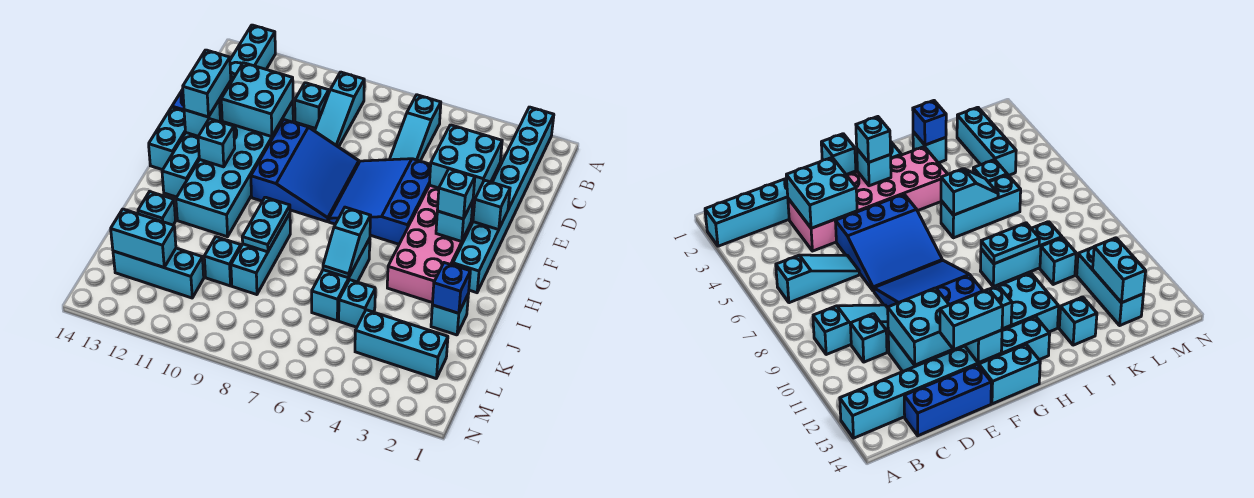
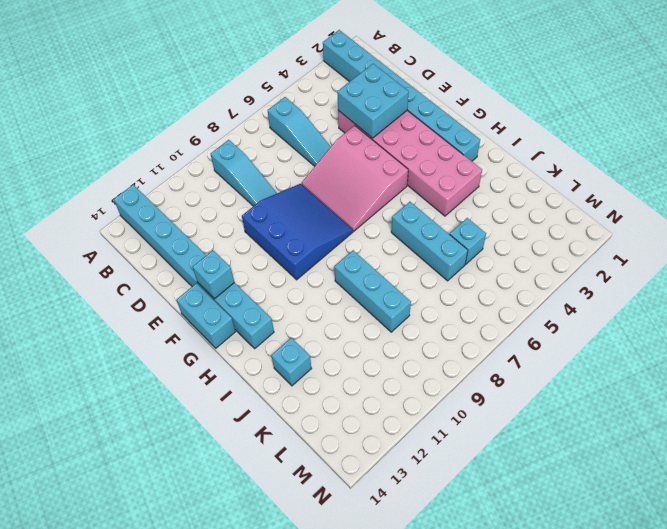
pink 3x3 slope [301,125,408,231] -> blue 3x3 slope [329,159,431,244]
none -> cyan 1x1 brick [295,83,329,128]
none -> blue 1x3 brick [904,365,991,436]
none -> cyan 2x6 brick [176,101,293,237]
none -> cyan 1x1 brick [431,295,468,335]

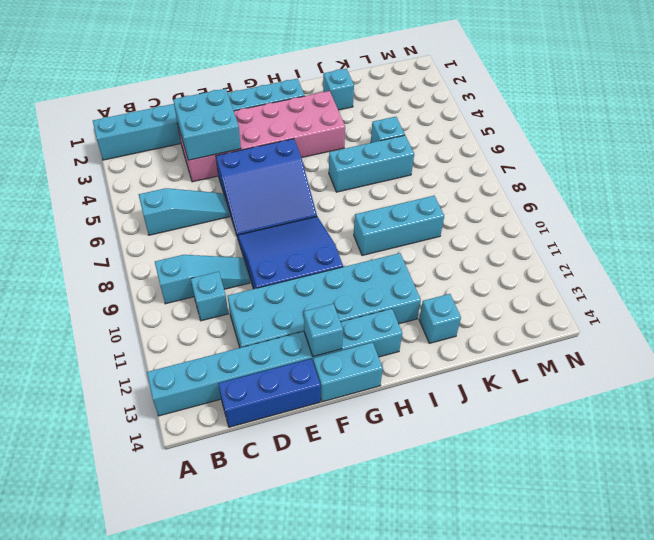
none -> cyan 1x1 brick [204,237,241,286]
none -> cyan 1x3 brick [355,310,448,378]
none -> cyan 1x3 brick [113,248,204,298]
none -> cyan 2x2 brick [221,63,293,137]

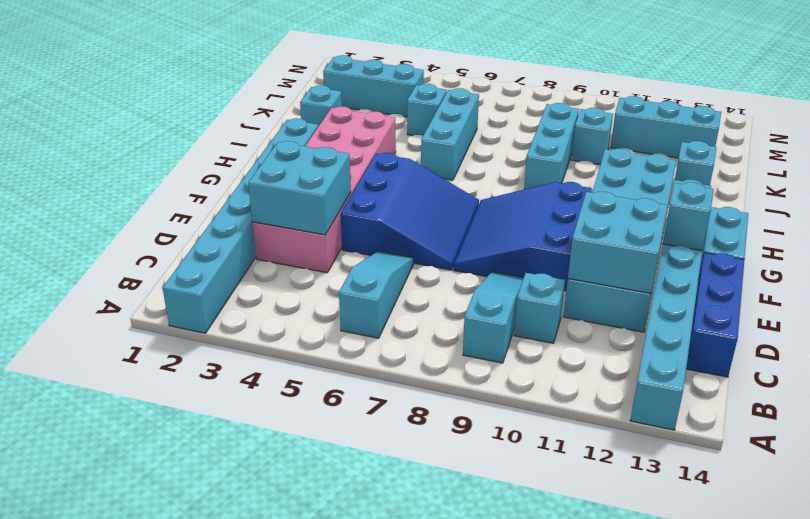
none -> cyan 1x1 brick [473,180,510,230]
none -> cyan 1x1 brick [436,201,473,242]
none -> cyan 1x1 brick [198,119,235,167]
none -> cyan 1x2 slope [323,207,371,278]

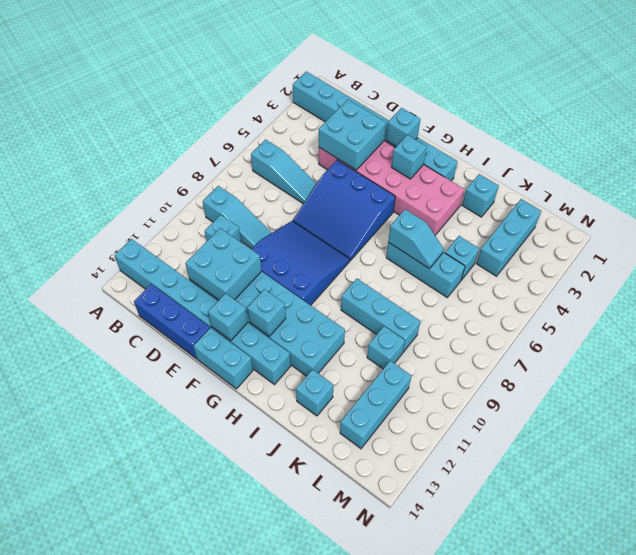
none -> cyan 1x2 plate [242,197,290,252]
none -> blue 1x1 brick [432,263,470,313]
none -> cyan 1x2 brick [111,209,176,267]
none -> cyan 1x2 brick [183,50,231,117]

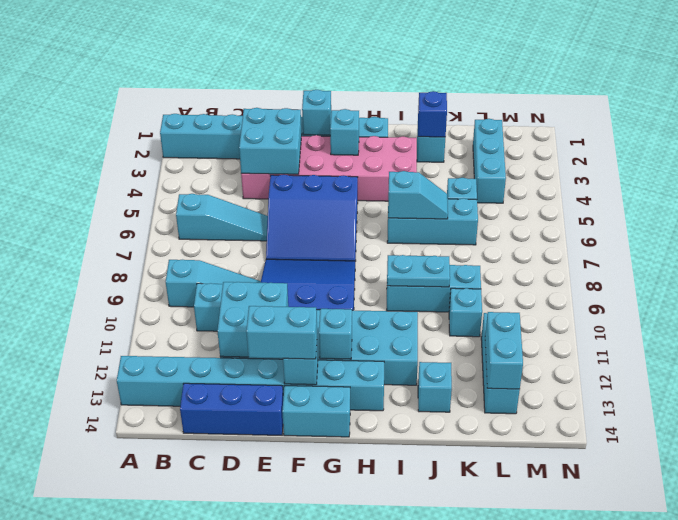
none -> cyan 1x1 brick [437,169,475,219]

